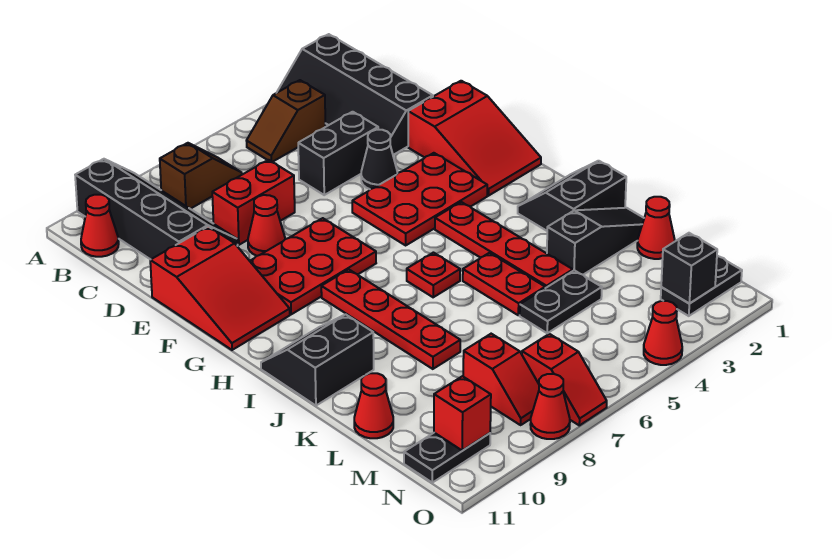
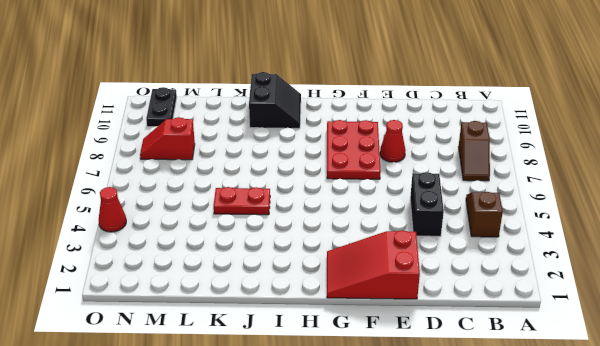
none -> black 2x4 slope [277,34,433,155]
none -> black 2x4 slope [75,159,238,260]
none -> red 1x1 cone [81,195,119,257]
none -> red 1x2 brick [212,160,295,245]

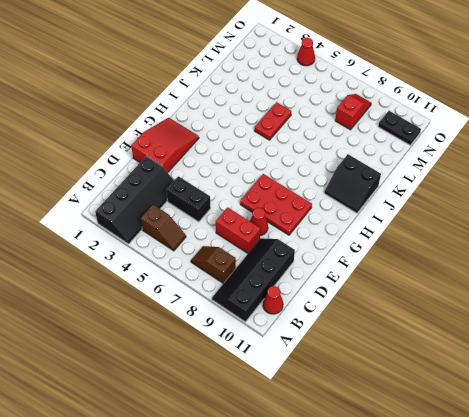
none -> black 1x1 cone [361,130,397,189]
none -> red 2x3 slope [150,226,290,350]
none -> red 2x3 plate [352,153,487,245]
none -> red 1x4 plate [435,202,573,288]

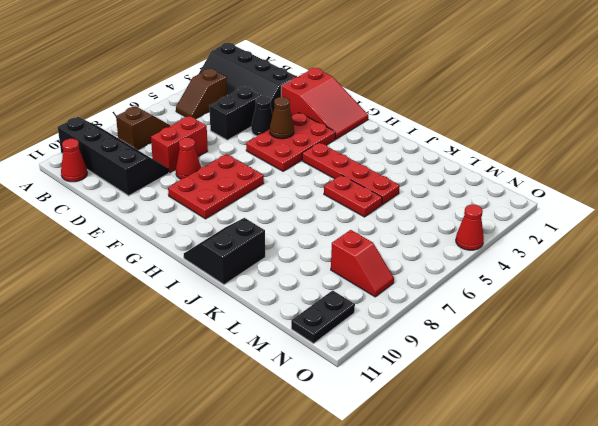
brown 1x1 cone [270,97,294,139] -> none
none -> red 2x3 slope [150,226,290,350]
none -> red 1x4 plate [321,270,460,369]
none -> black 2x2 slope [518,161,626,231]
none -> red 1x1 plate [407,253,460,297]

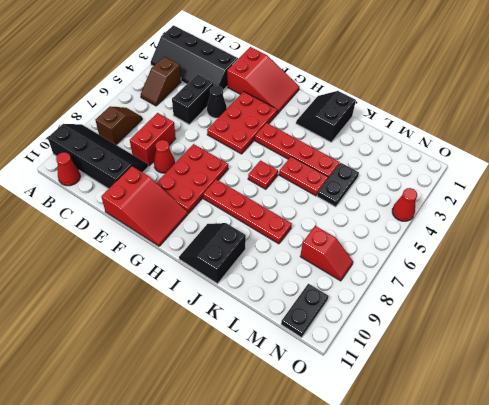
none -> black 1x3 slope [547,208,644,275]
none -> red 1x1 cone [637,197,675,259]
none -> red 1x1 cone [354,373,393,438]
none -> black 1x2 plate [661,256,742,316]

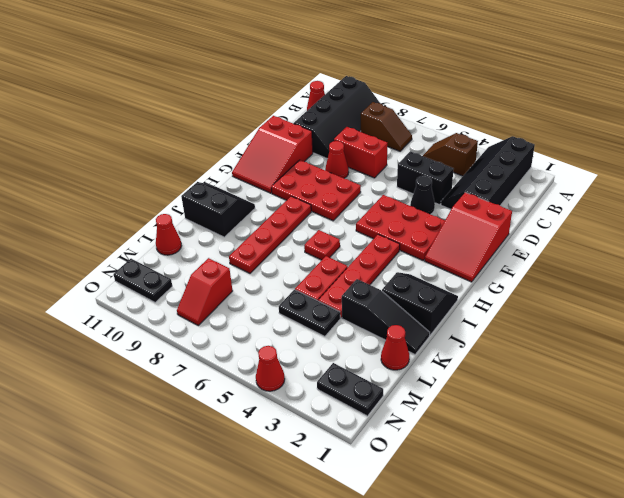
none -> red 1x2 slope [522,334,607,425]
none -> red 1x1 cone [530,374,570,439]
none -> black 1x1 brick [661,233,717,303]
none -> red 1x1 brick [434,376,491,451]

